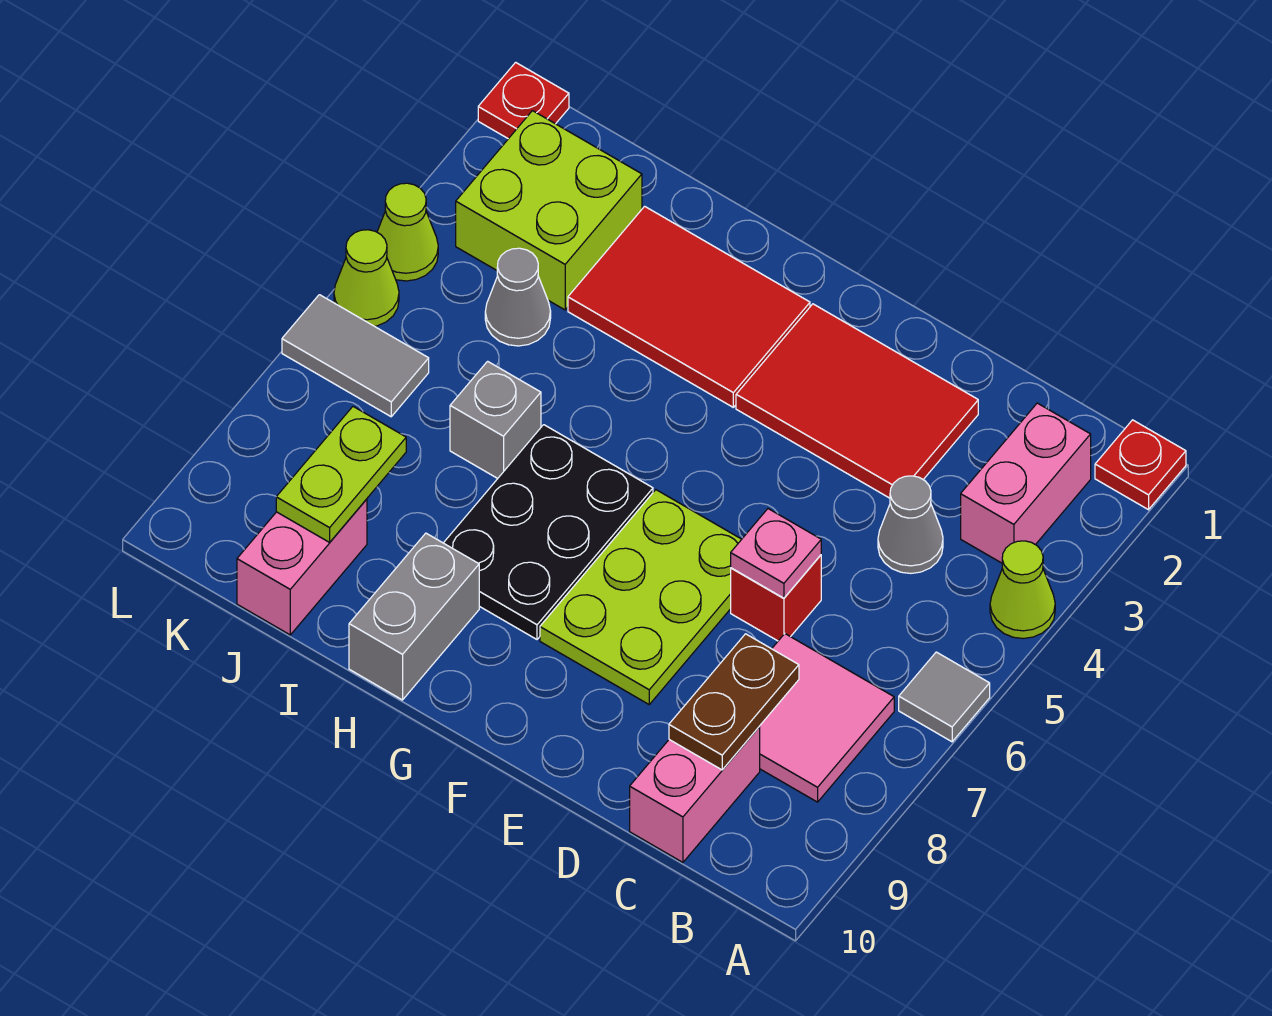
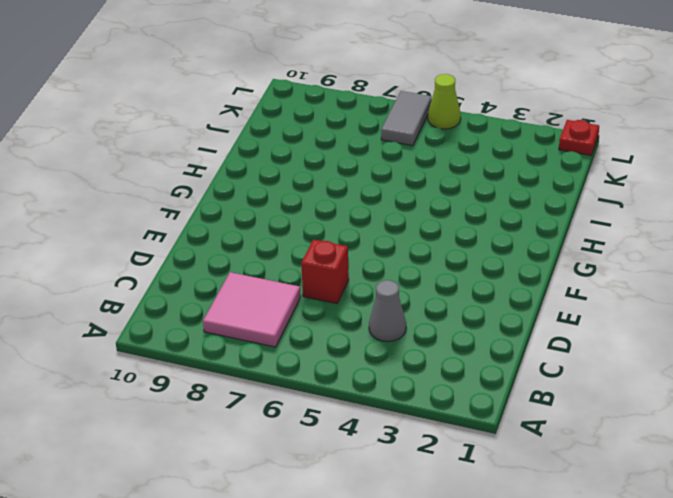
none -> red 1x1 plate [1095,420,1186,510]
none -> lime 1x1 cone [990,541,1055,639]
none -> grey 1x1 tile [899,652,990,742]

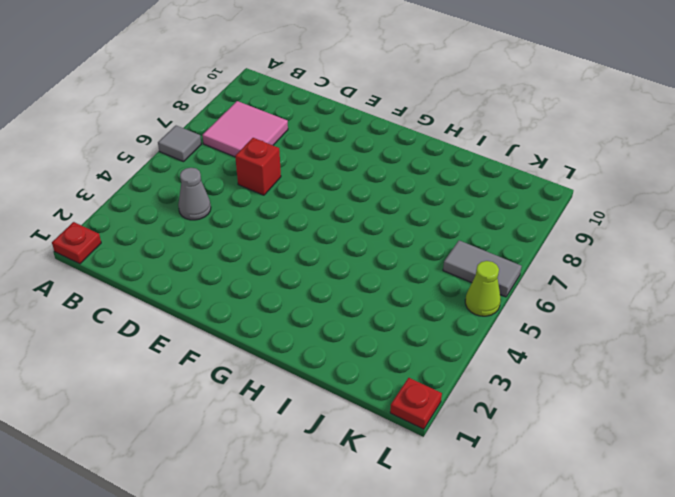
none -> lime 1x1 cone [990,541,1055,639]
none -> pink 1x2 brick [961,403,1091,563]
none -> pink 1x2 brick [630,727,760,862]

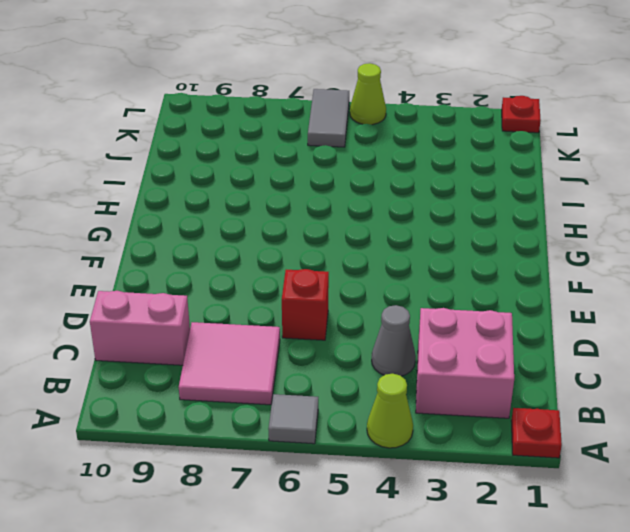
pink 2x2 brick [416,308,514,418] -> pink 1x2 brick [961,403,1091,563]
none -> red 2x3 tile [736,304,978,498]
none -> lime 2x3 plate [540,490,742,704]
none -> red 2x3 tile [568,206,810,407]

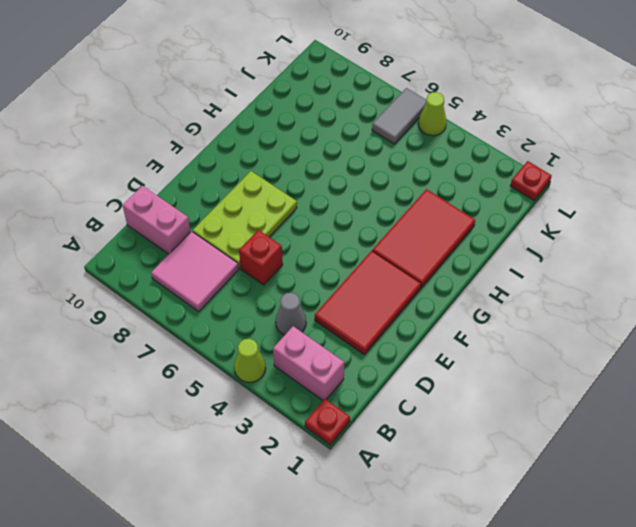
lime 2x3 plate [193,171,297,268] -> lime 2x3 plate turned to [540,490,742,704]
none -> grey 1x1 tile [899,652,990,742]
none -> black 2x3 plate [444,425,653,639]
none -> grey 1x2 brick [349,533,479,700]

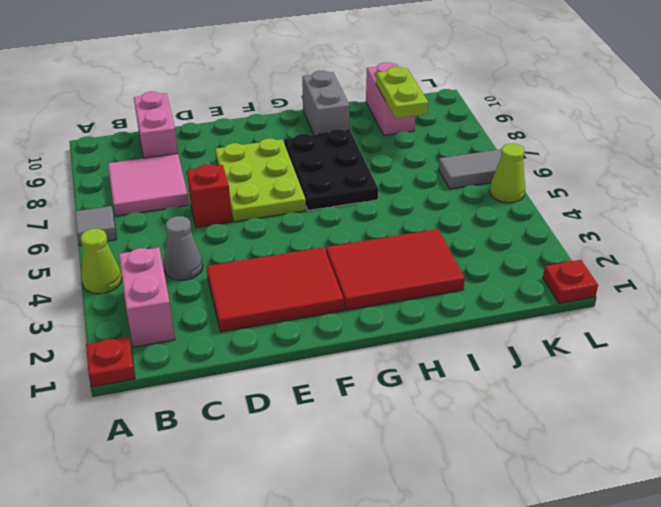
none -> grey 1x1 brick [450,361,541,478]
none -> lime 2x2 brick [456,111,642,310]
none -> grey 1x1 cone [485,248,551,346]

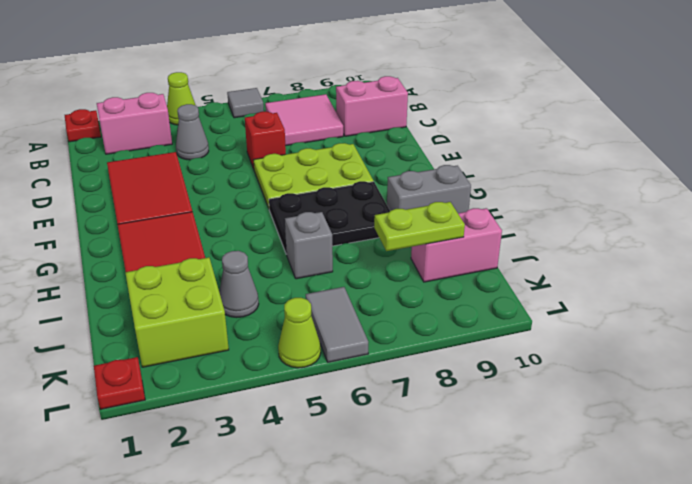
none -> lime 1x1 cone [377,183,438,281]
none -> brown 1x2 plate [669,634,799,770]
none -> pink 1x1 plate [731,509,821,598]

